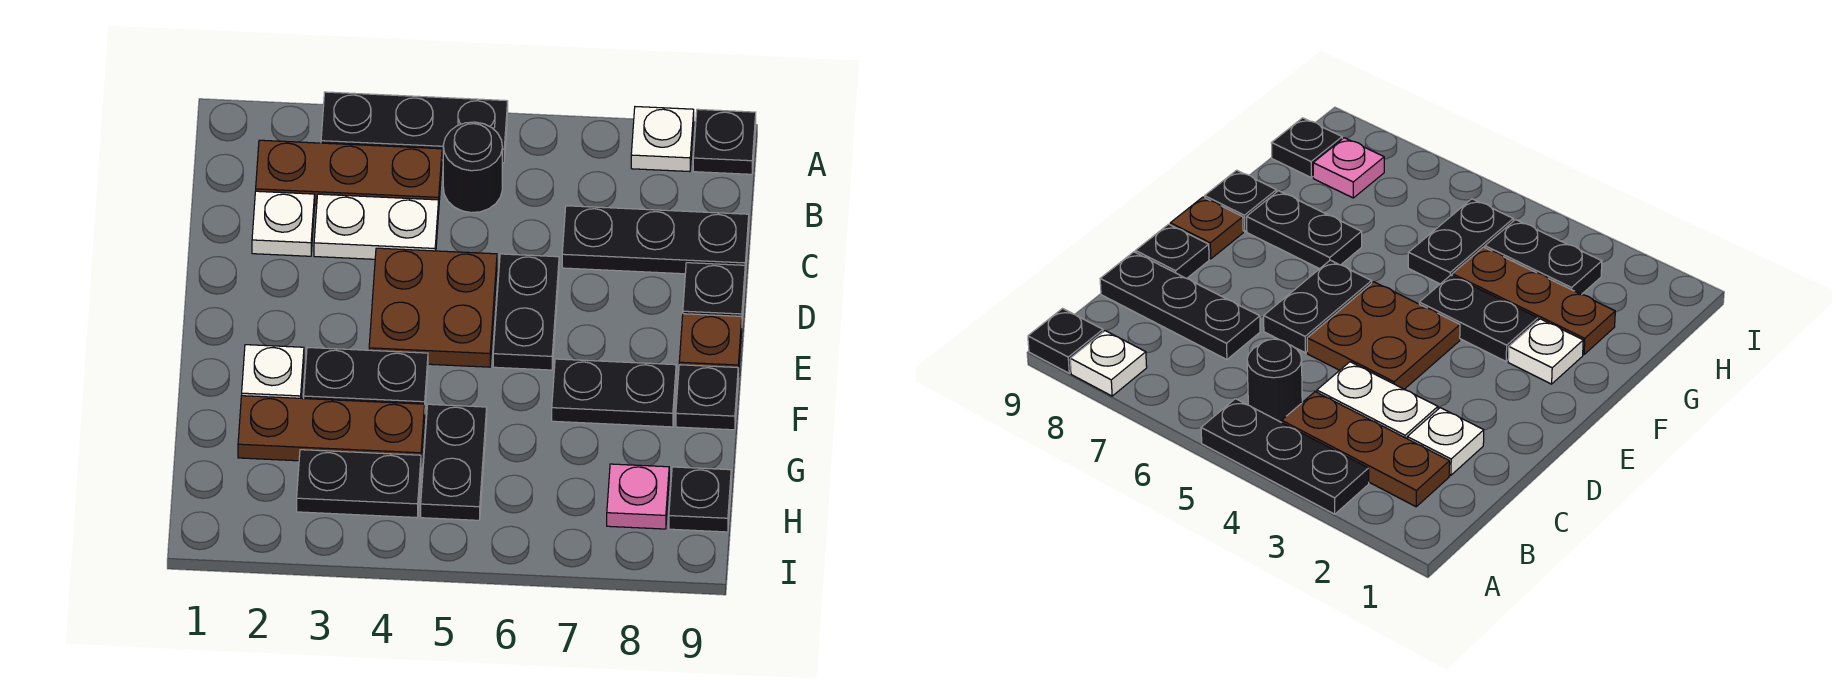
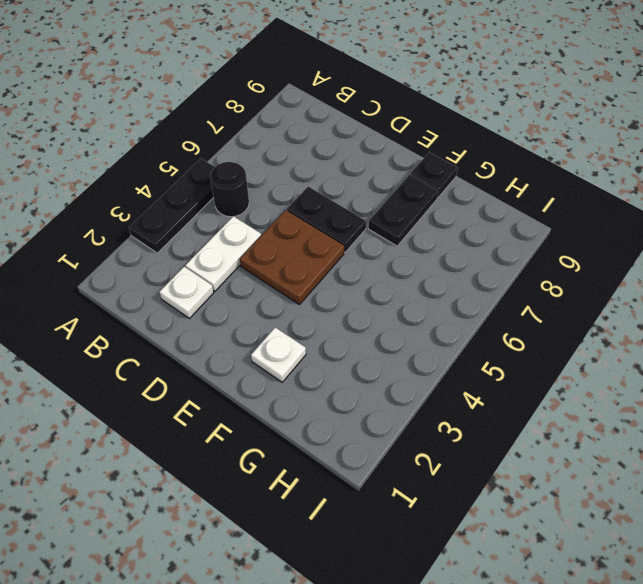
none -> white 1x1 plate [631,107,694,172]
none -> black 1x1 plate [693,109,756,174]
none -> brown 1x3 plate [256,140,442,205]

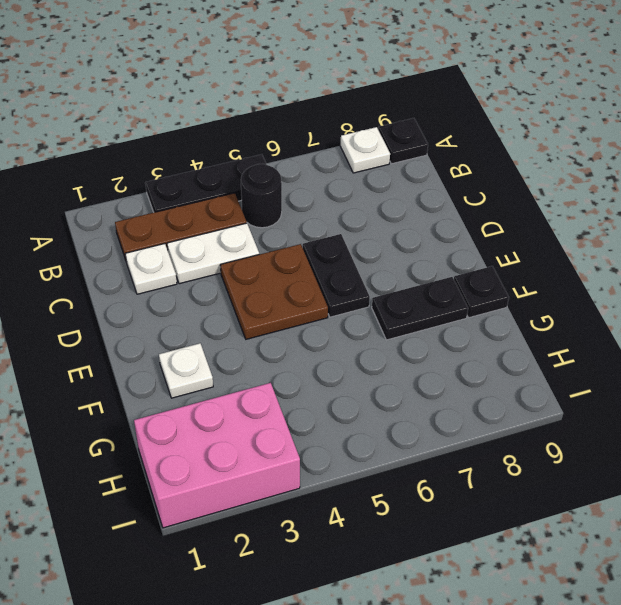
pink 2x3 brick [134,383,300,528] -> black 1x2 plate [297,450,421,518]
none -> black 1x3 plate [562,206,749,275]
none -> black 1x1 plate [683,263,745,319]
none -> brown 1x1 plate [679,314,742,377]

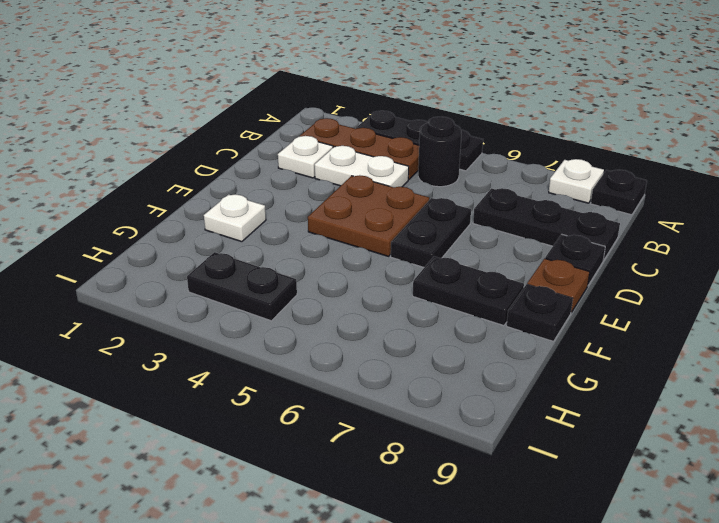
none -> black 1x2 plate [304,347,428,404]
none -> brown 1x3 plate [238,396,425,462]
none -> black 1x2 plate [421,404,487,520]

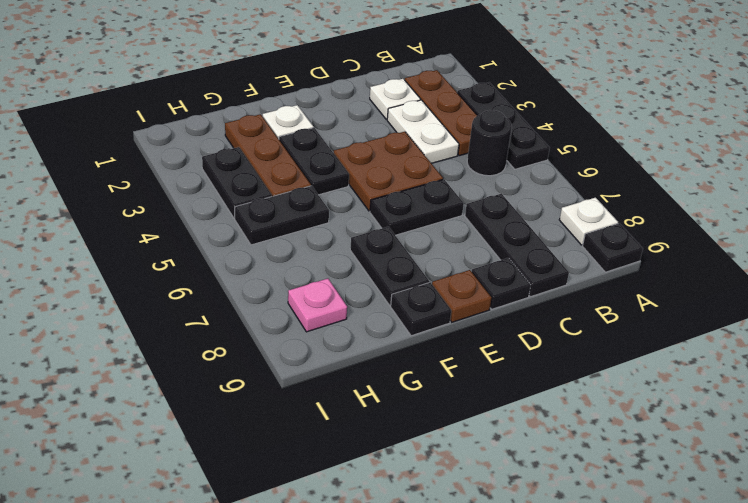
none -> black 1x1 plate [669,467,731,532]

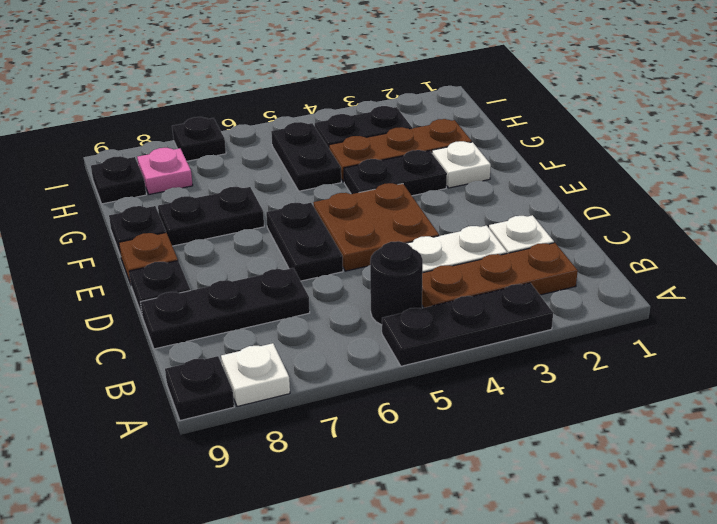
black 1x1 plate [172,117,226,161] -> none

